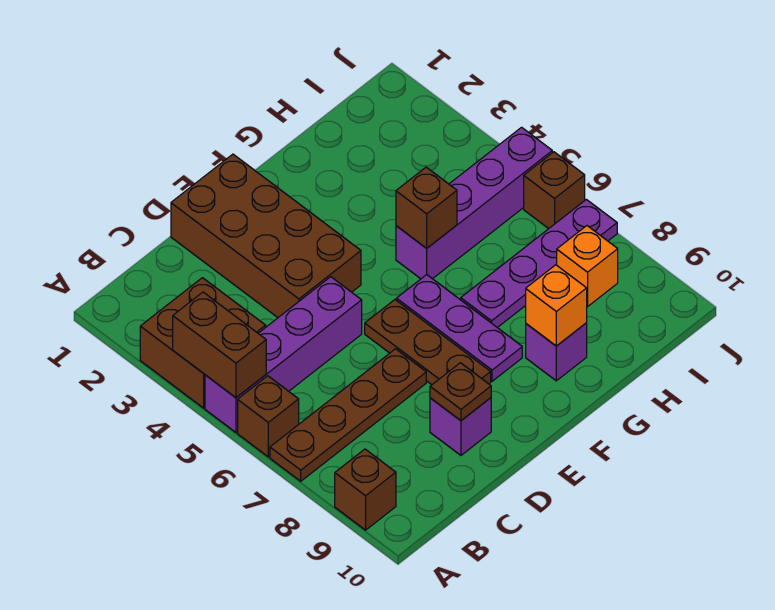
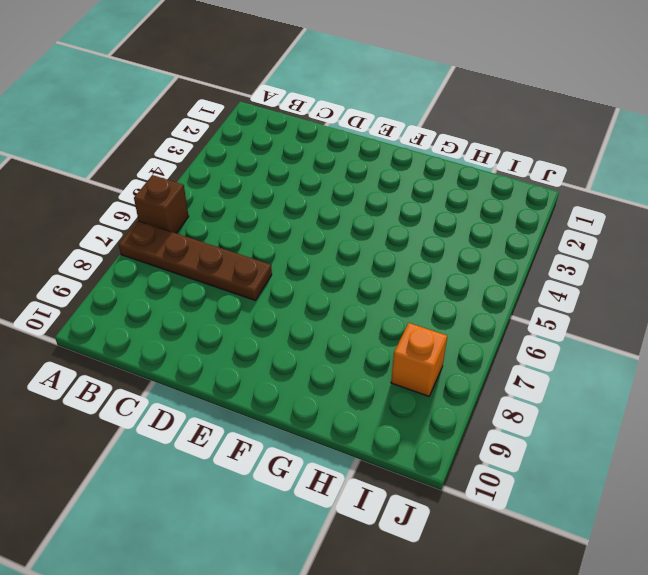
none -> brown 2x2 brick [140,278,266,408]
none -> purple 1x4 brick [205,277,362,432]
none -> brown 1x1 brick [335,449,396,530]

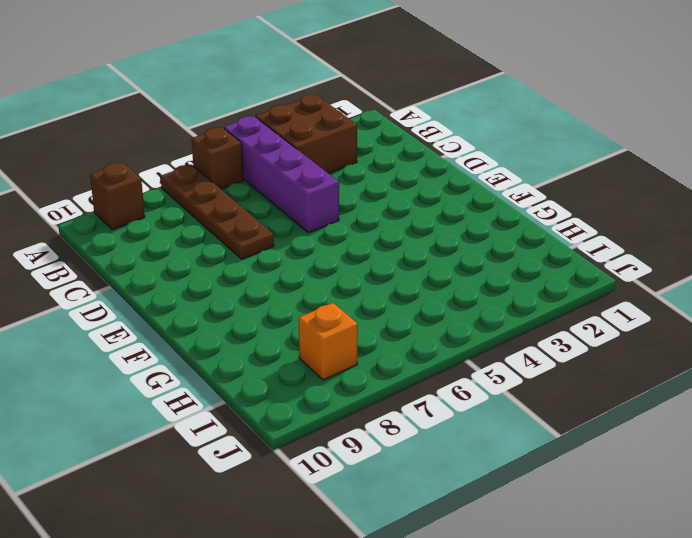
none -> brown 2x4 brick [171,154,361,317]
none -> purple 1x1 brick [430,398,491,455]
none -> brown 1x3 plate [365,300,491,385]

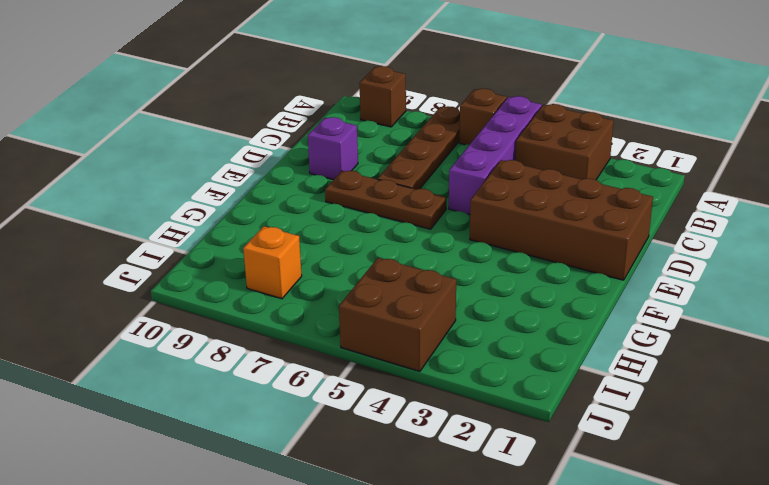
brown 2x2 brick [339,258,456,372] -> purple 1x4 brick [396,127,552,279]
none -> purple 1x3 plate [396,275,522,381]
none -> purple 1x4 plate [461,199,617,328]
none -> purple 1x1 brick [526,323,587,381]

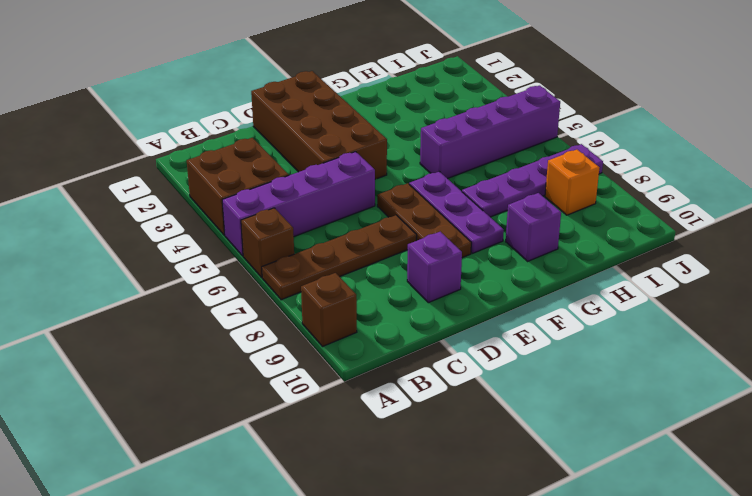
none -> brown 1x1 brick [524,152,585,229]
none -> brown 1x2 brick [173,292,266,398]
none -> brown 1x1 plate [430,363,491,421]

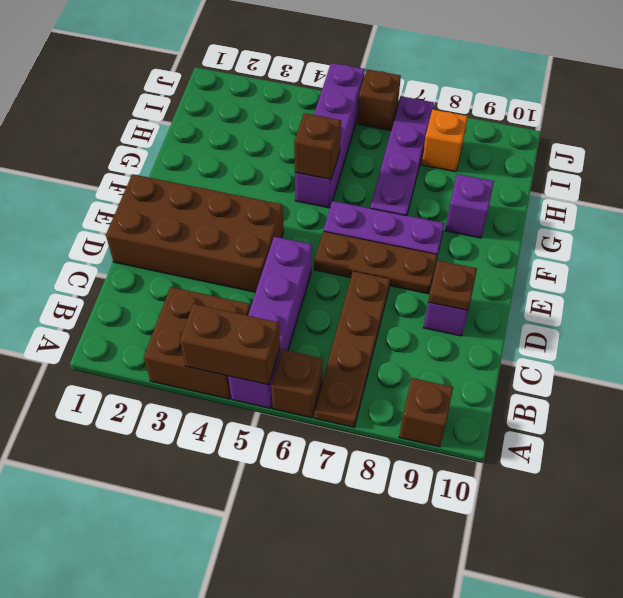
none -> orange 1x1 brick [526,265,587,346]

